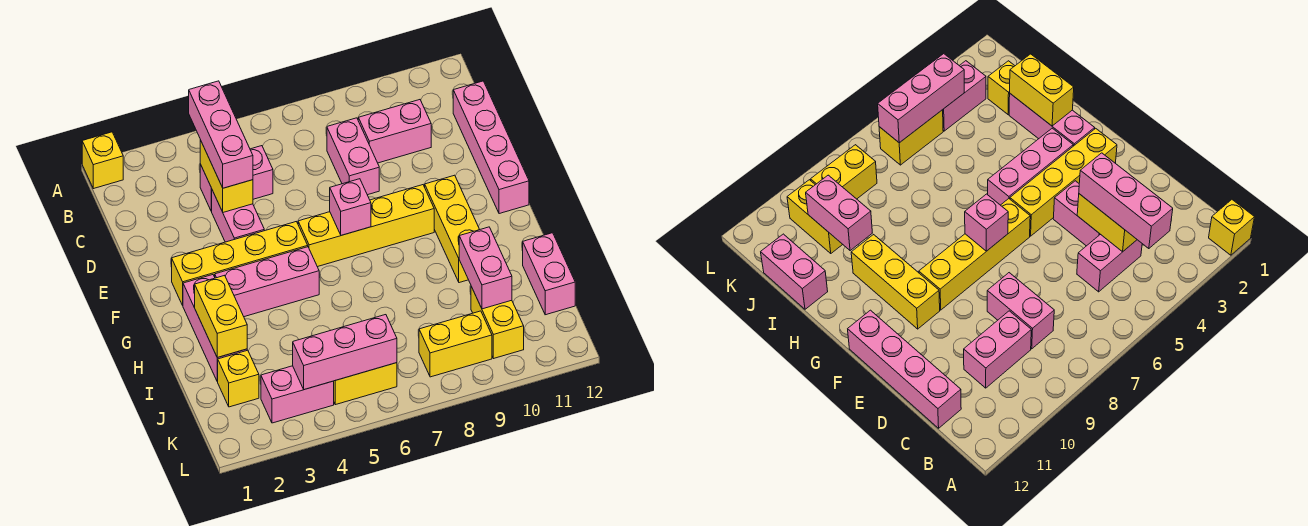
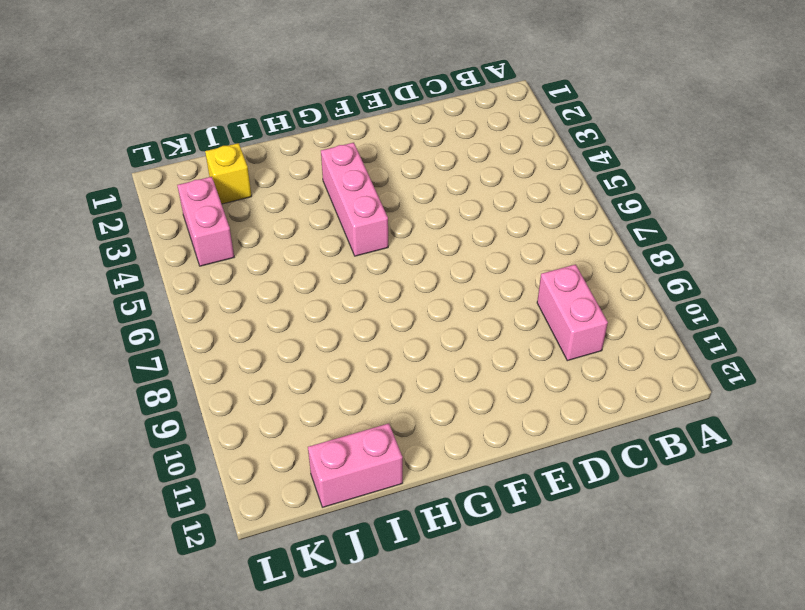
none -> yellow 1x1 brick [82,132,123,189]
none -> pink 1x2 brick [200,146,273,211]
none -> pink 1x2 brick [327,118,379,195]

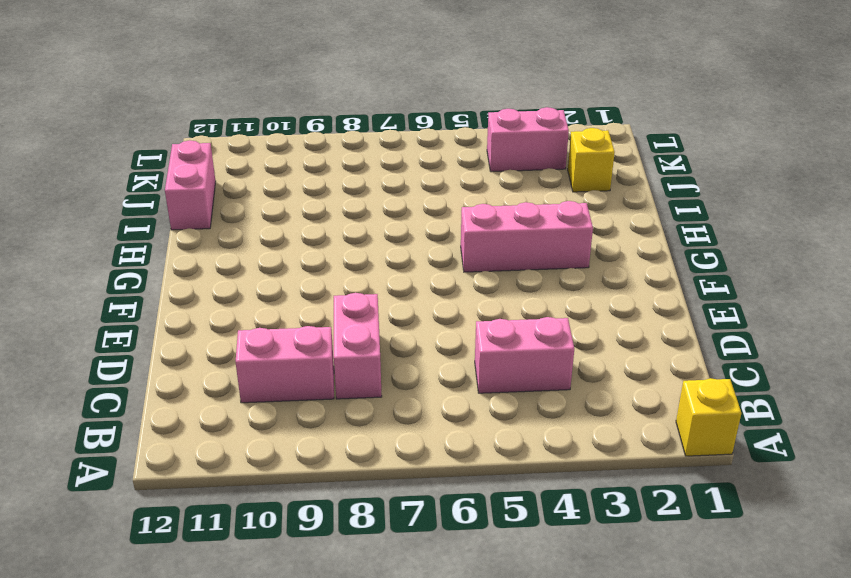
none -> pink 1x4 brick [453,81,529,214]
none -> pink 1x2 brick [211,190,264,242]
none -> yellow 1x4 brick [172,222,308,305]

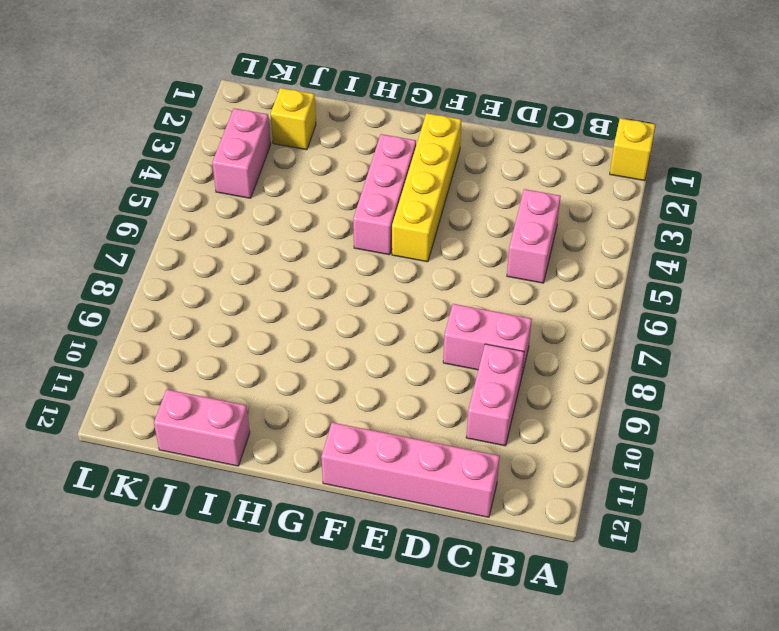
none -> pink 1x2 brick [211,190,264,242]
none -> yellow 1x4 brick [298,185,434,267]
none -> yellow 1x3 brick [425,175,480,283]

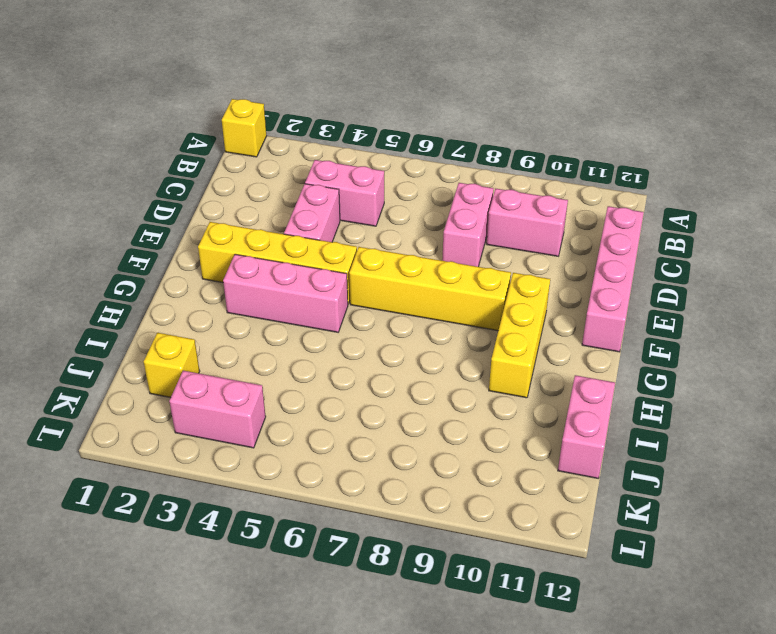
none -> pink 1x3 brick [183,275,247,381]
none -> yellow 1x2 brick [471,287,524,358]
none -> yellow 1x2 brick [334,363,397,405]

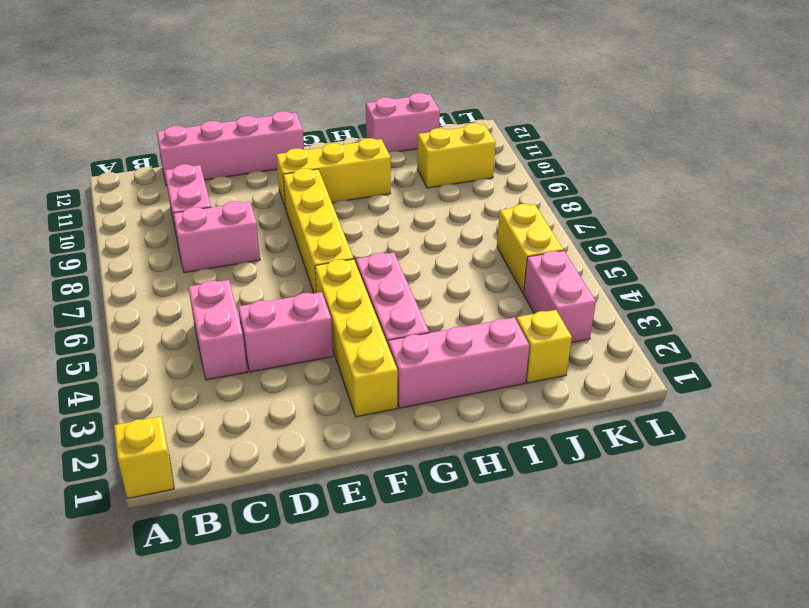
none -> yellow 1x2 brick [419,311,492,377]
none -> yellow 1x2 brick [200,140,253,212]
none -> pink 1x1 brick [330,179,371,235]

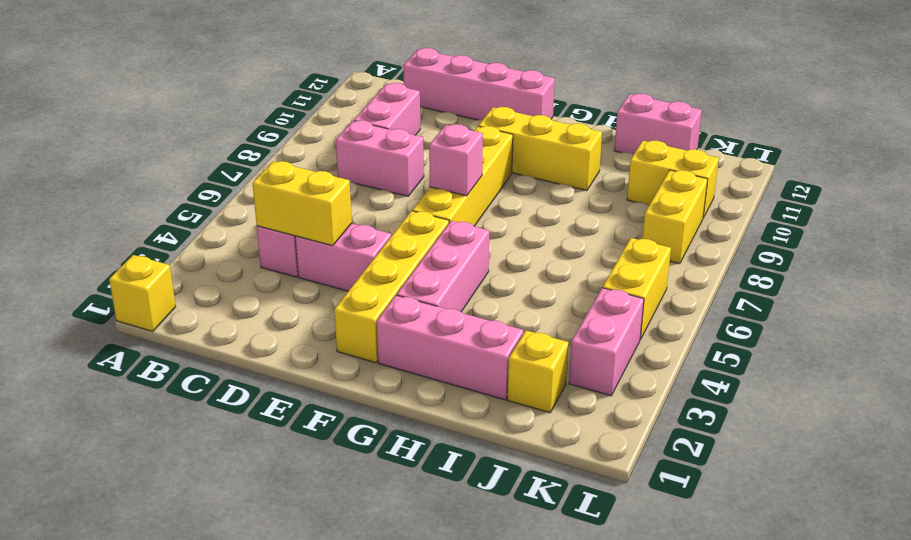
none -> yellow 1x2 brick [195,275,247,357]
none -> pink 1x2 brick [459,227,512,309]
none -> pink 1x3 brick [293,315,397,390]

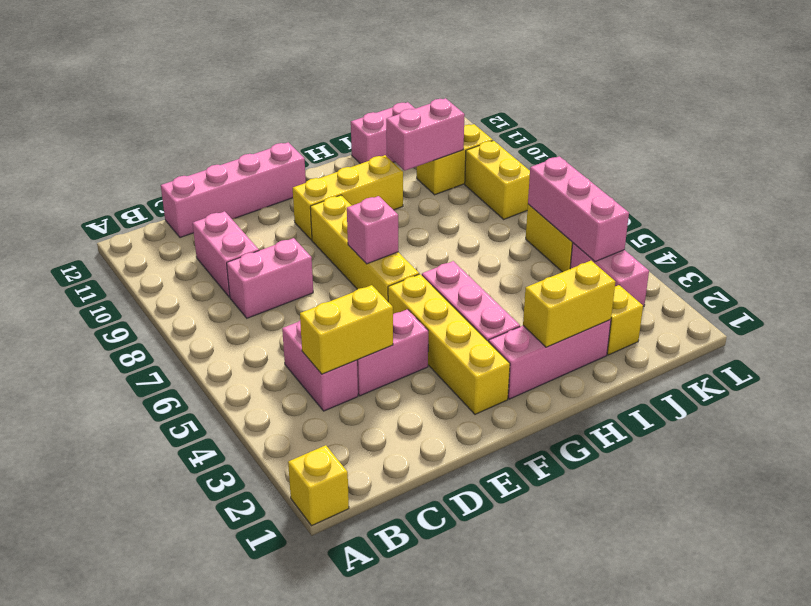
none -> pink 1x3 brick [189,81,253,188]

